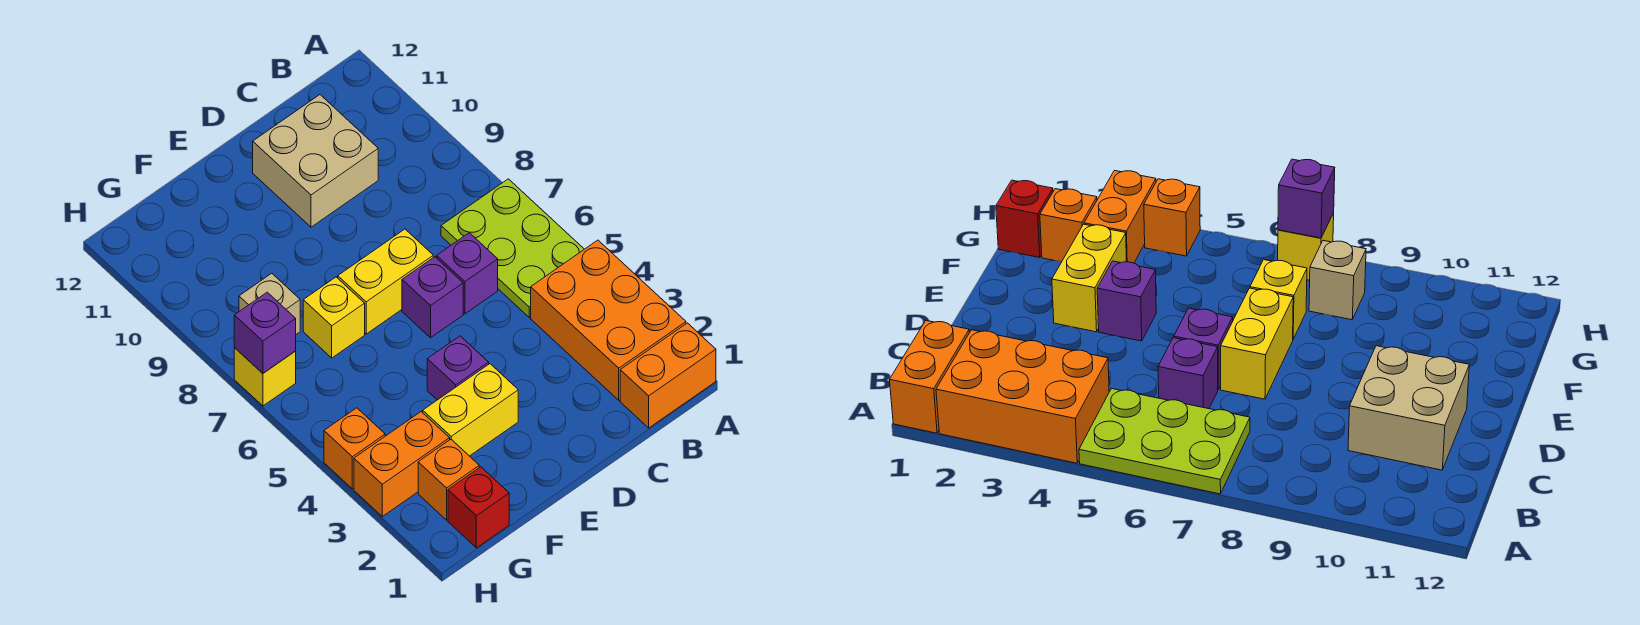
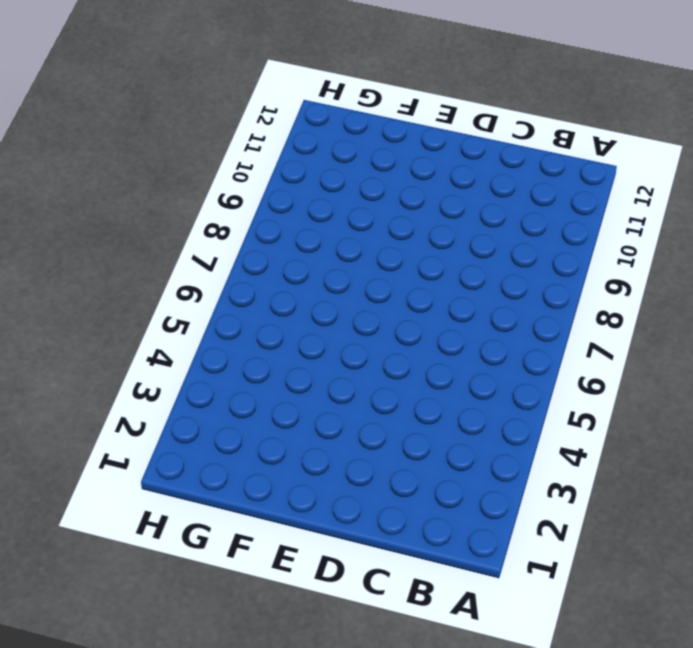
none -> orange 1x2 brick [620,323,716,428]
none -> orange 2x3 brick [531,240,686,400]
none -> lime 2x3 plate [441,179,584,317]

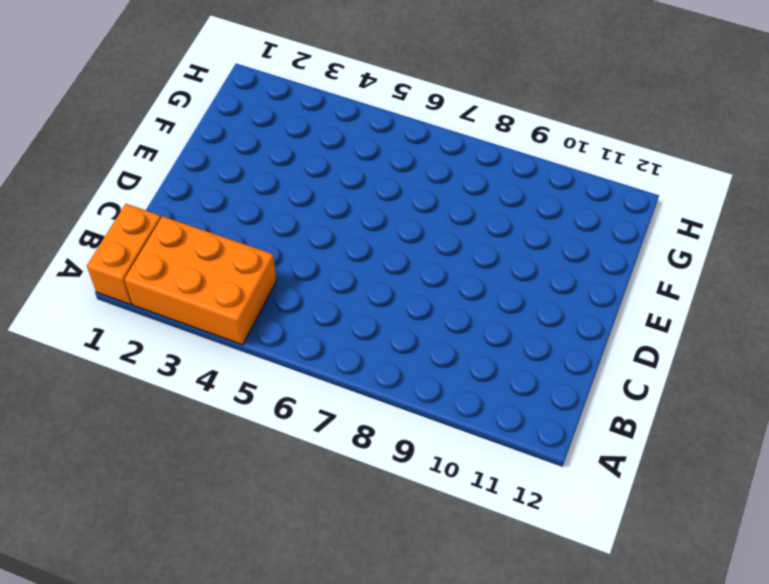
none -> lime 2x3 plate [441,179,584,317]
none -> purple 1x1 brick [437,233,498,314]
none -> tan 2x2 brick [253,95,378,227]

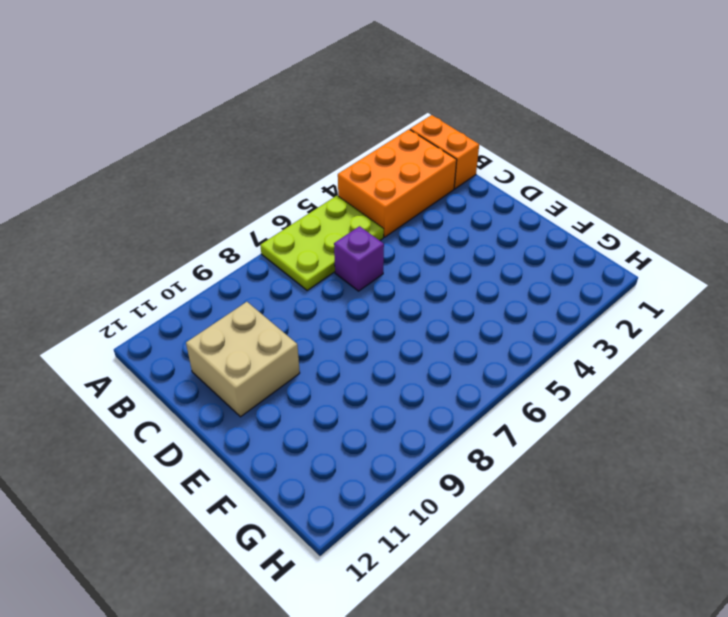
none -> purple 1x1 brick [402,257,463,338]
none -> yellow 1x2 brick [338,229,433,334]
none -> yellow 1x2 brick [423,364,518,456]

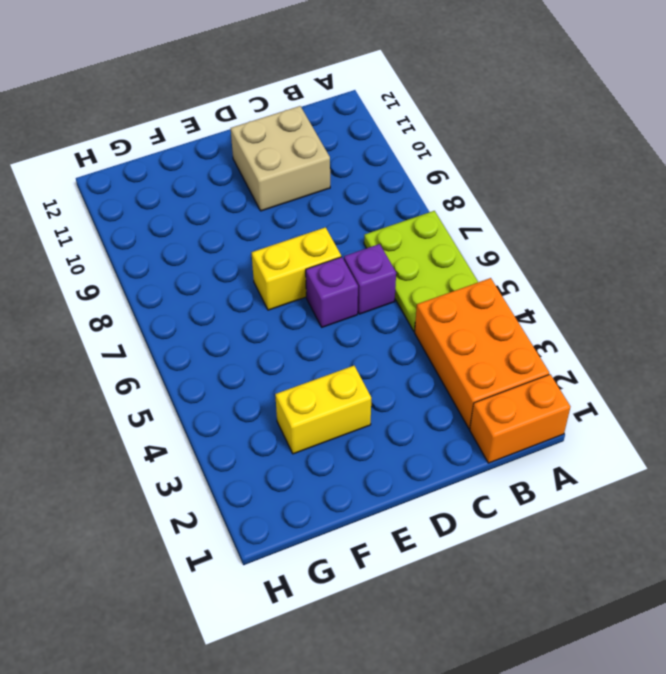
none -> purple 1x1 brick [427,336,489,400]
none -> yellow 1x1 brick [303,277,365,358]
none -> red 1x1 brick [448,467,509,548]

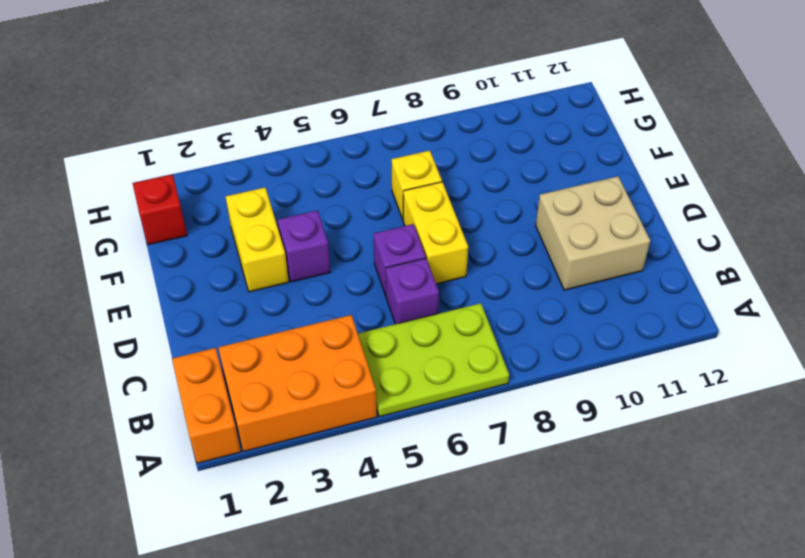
none -> orange 1x1 brick [418,439,479,520]
none -> orange 1x2 brick [354,412,450,516]
none -> tan 1x1 brick [239,273,300,334]

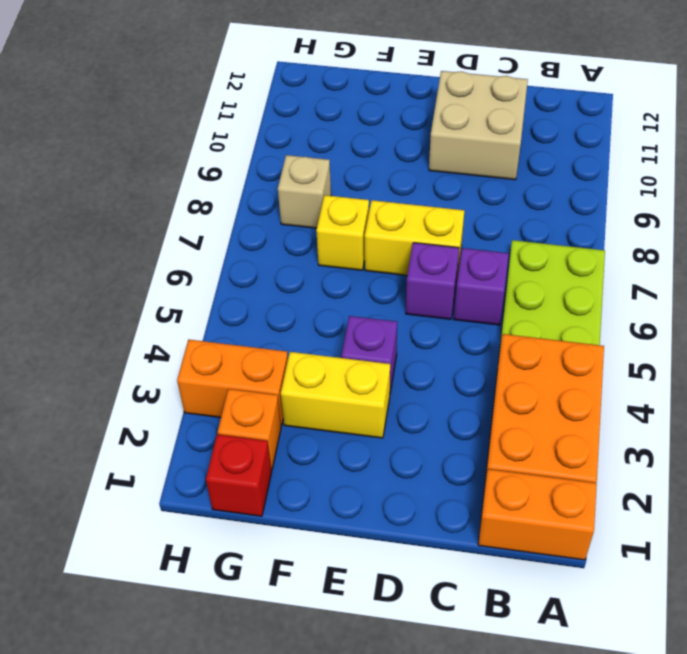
none -> orange 1x1 brick [324,408,385,489]
none -> yellow 1x1 brick [234,348,296,406]
none -> purple 1x1 brick [234,292,296,373]

